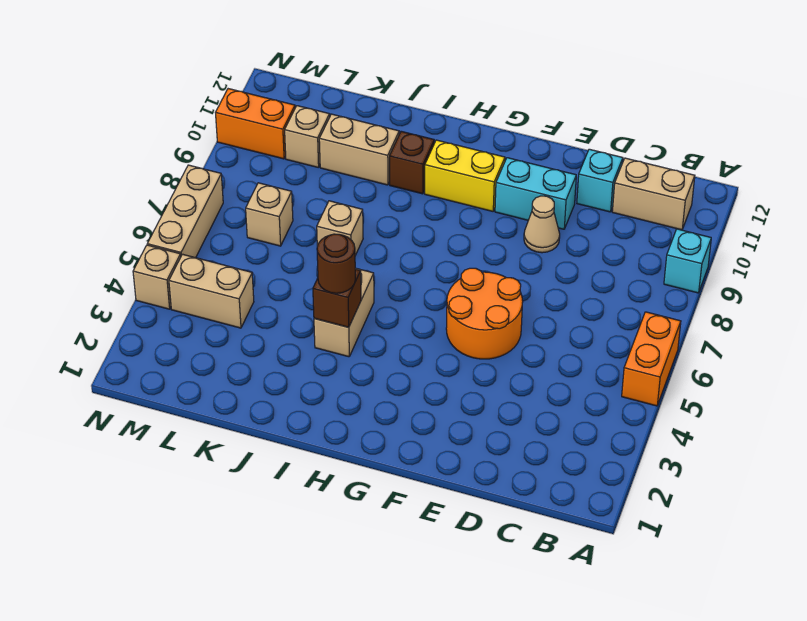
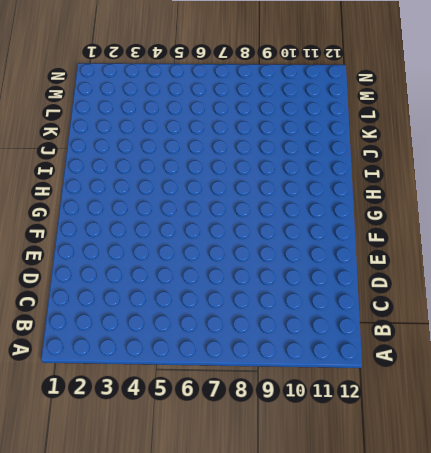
none -> orange 1x2 brick [622,312,681,406]
none -> cyan 1x1 brick [664,229,711,293]
none -> tan 1x2 brick [612,158,695,230]

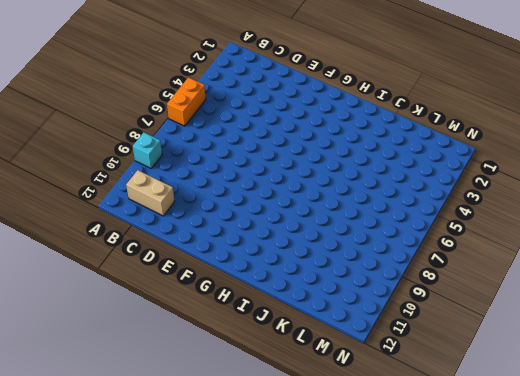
none -> cyan 1x1 brick [577,149,623,212]
none -> orange 2x2 round brick [446,268,523,359]
none -> tan 1x1 cone [524,196,560,253]

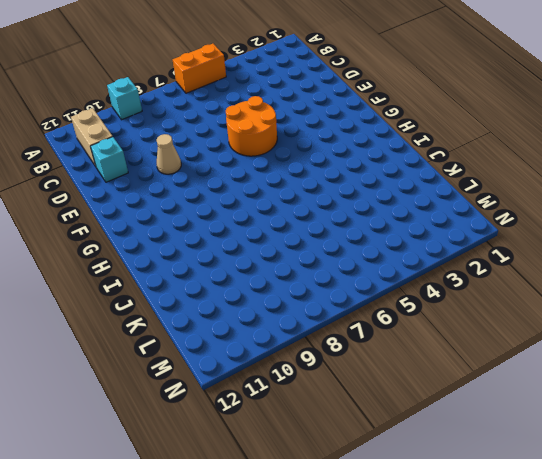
none -> cyan 1x2 brick [495,158,576,229]
none -> yellow 1x2 brick [425,140,505,211]
none -> tan 1x2 brick [314,268,374,357]

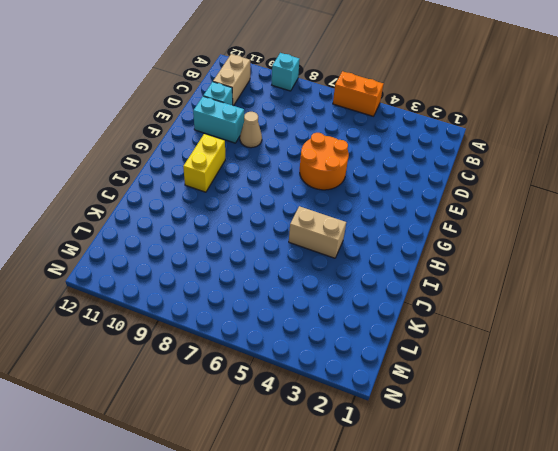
cyan 1x2 brick [193,96,244,143] -> cyan 1x2 brick turned to [495,158,576,229]
none -> brown 1x1 brick [390,131,434,194]
none -> tan 1x1 brick [317,201,363,256]
none -> tan 1x2 brick [319,114,399,185]

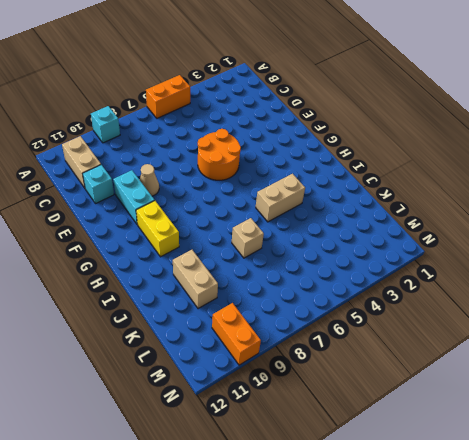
none -> brown 1x1 brick [390,131,434,194]
none -> tan 1x2 brick [169,254,254,328]
none -> tan 1x1 brick [246,183,293,246]

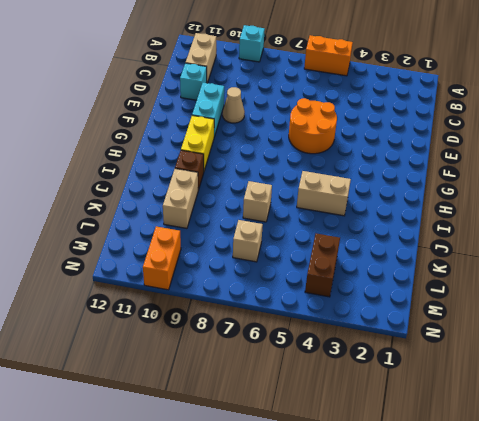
brown 1x2 brick [305,233,340,297] -> tan 1x2 brick [169,254,254,328]
none -> tan 1x1 brick [285,106,330,168]
none -> tan 1x1 brick [133,245,181,309]
none -> tan 1x3 brick [147,165,223,258]

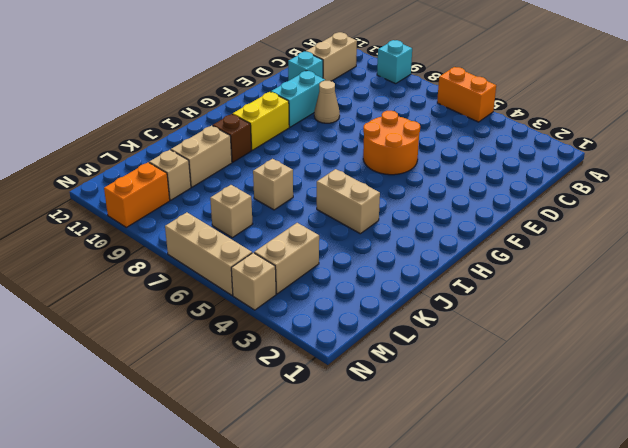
none -> brown 1x1 brick [313,269,361,327]
none -> brown 1x1 round brick [317,234,355,293]

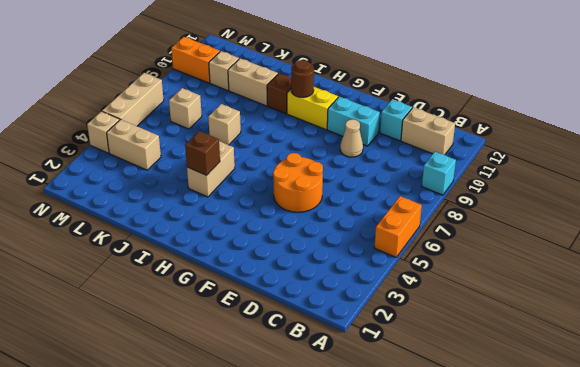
brown 1x1 round brick [291,60,314,98] -> brown 1x1 round brick moved to [317,234,355,293]

